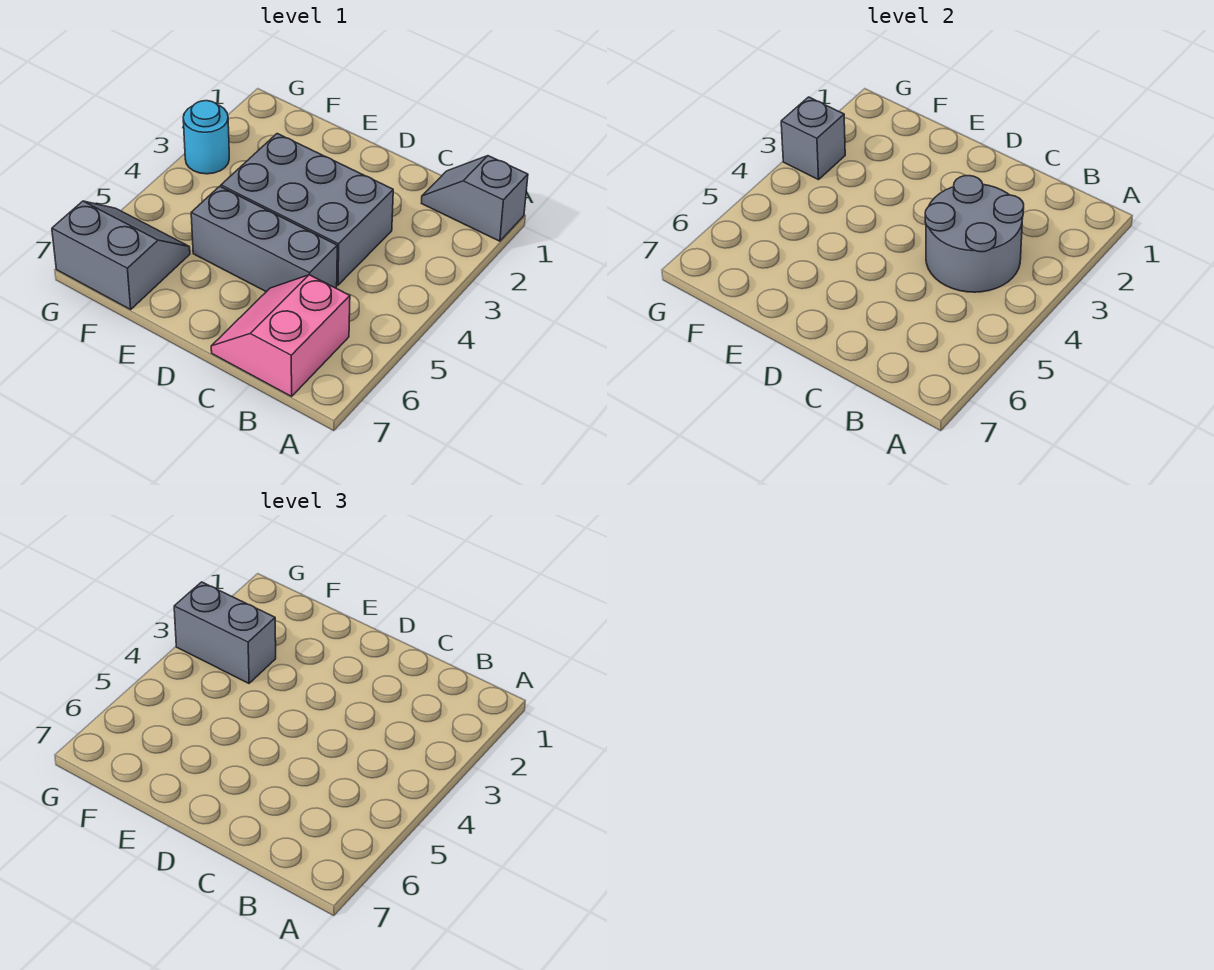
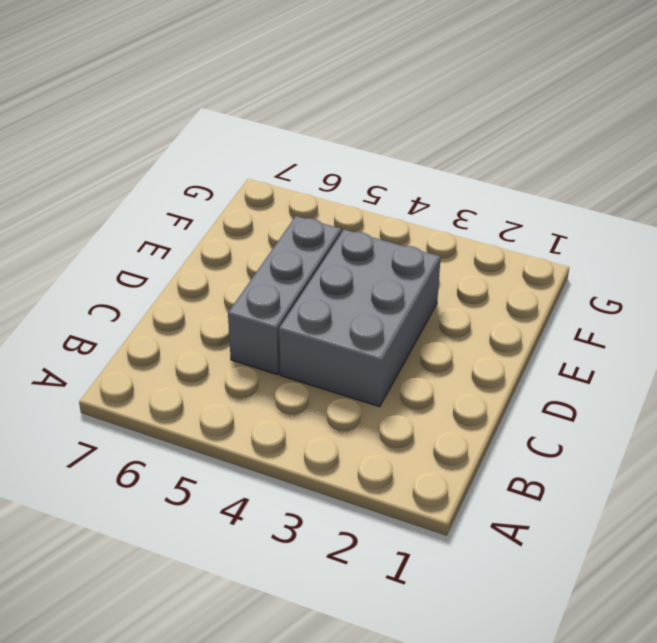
none -> grey 1x2 slope [422,156,528,241]
none -> pink 2x2 slope [211,275,350,396]

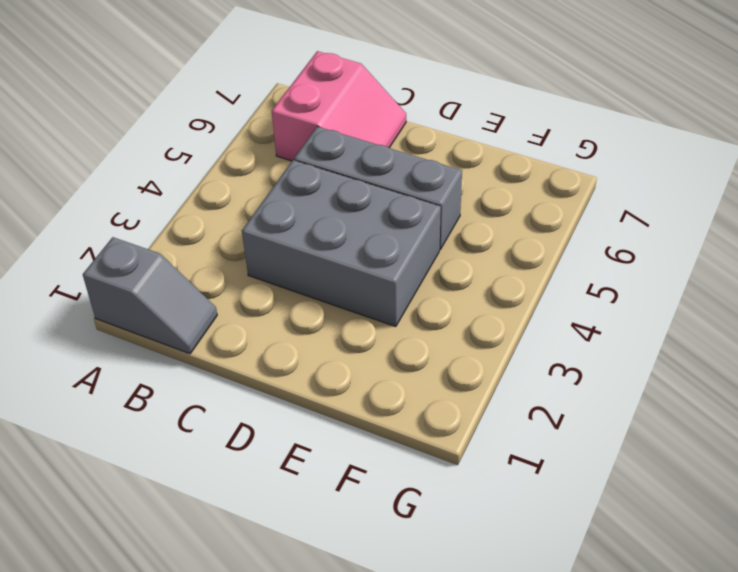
none -> grey 2x2 slope [52,201,190,310]
none -> cyan 1x1 round brick [183,101,229,174]

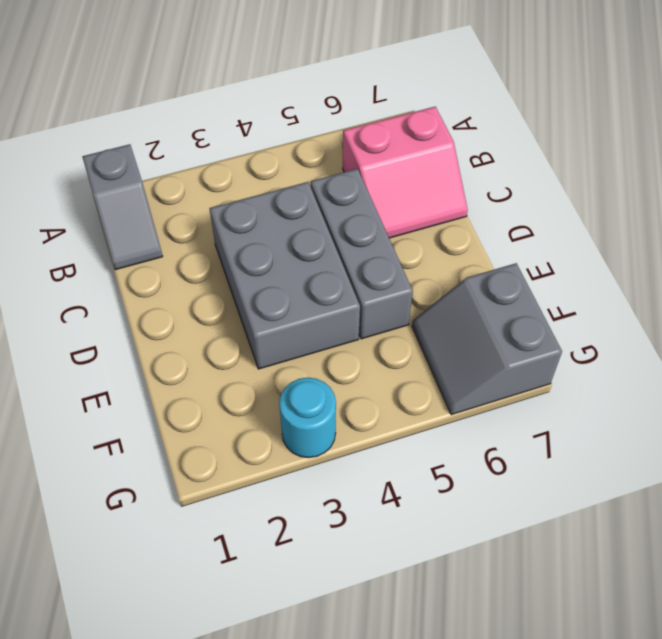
none -> grey 2x2 round brick [925,176,1024,292]
none -> grey 1x1 brick [781,97,845,180]

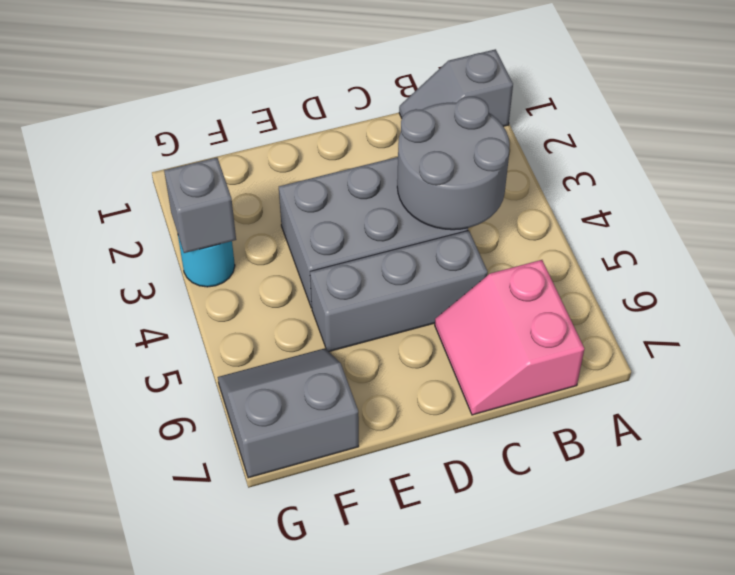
none -> grey 1x2 brick [174,582,276,683]

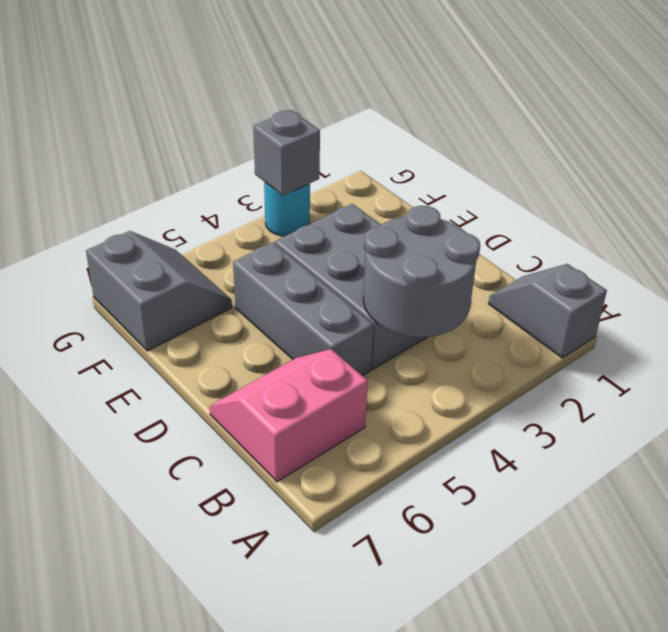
none -> grey 1x2 brick [174,582,276,683]

